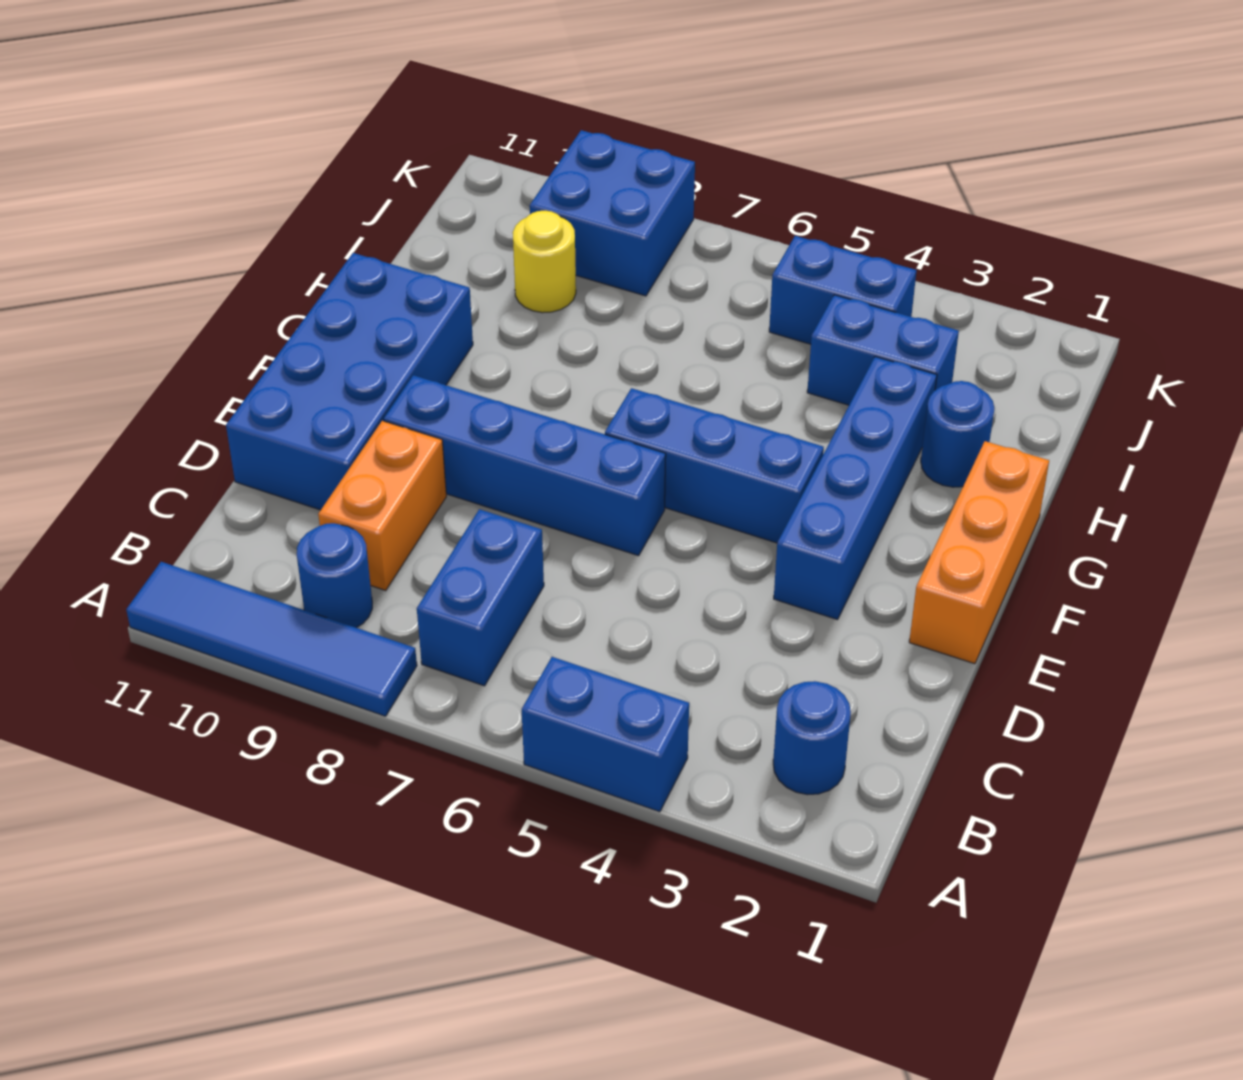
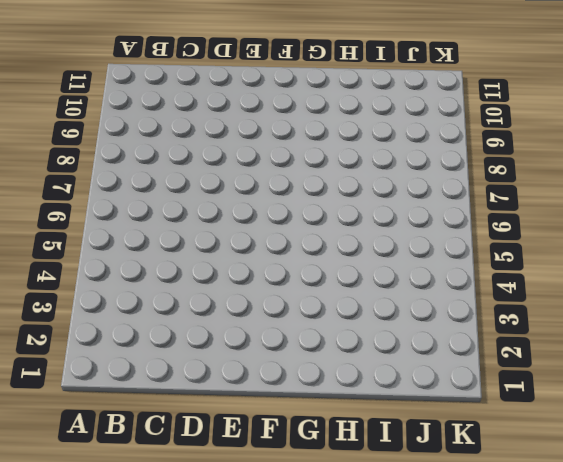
none -> blue 1x2 brick [522,657,689,812]
none -> blue 1x4 tile [126,562,417,716]
none -> blue 1x1 round brick [773,681,851,795]

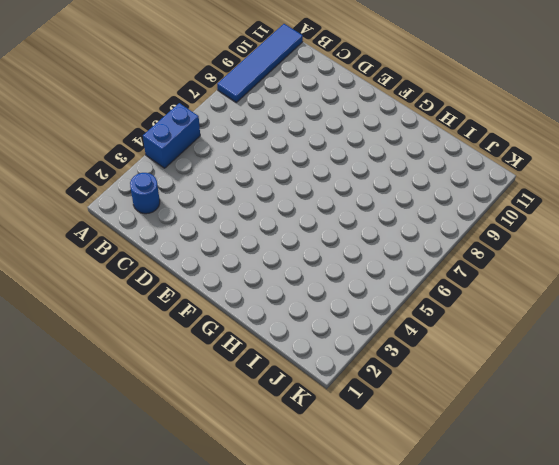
none -> blue 1x2 brick [417,509,544,686]
none -> blue 1x1 round brick [297,523,372,628]
none -> orange 1x2 brick [318,421,446,591]

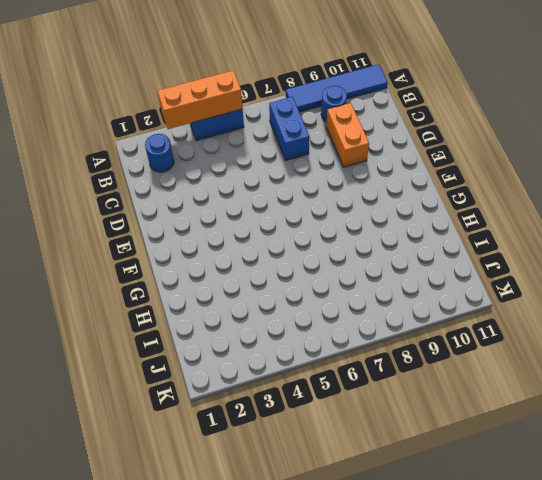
orange 1x3 brick [157,70,243,129] -> orange 1x3 brick turned to [909,441,1049,664]
none -> blue 2x4 brick [226,253,473,510]
none -> blue 1x4 brick [774,357,937,620]
none -> blue 1x4 brick [384,375,666,556]

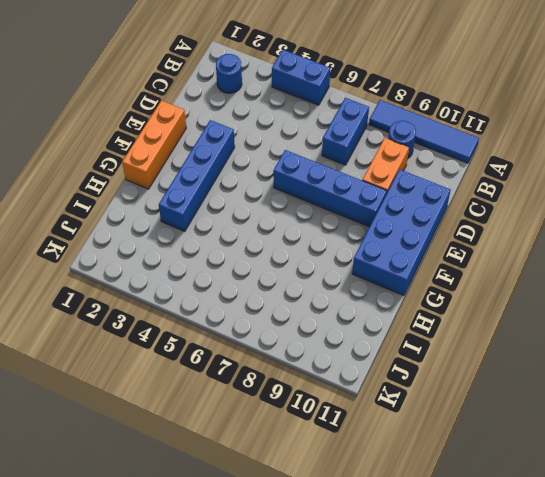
none -> blue 1x3 brick [605,388,824,543]
none -> blue 1x1 round brick [921,381,994,487]
none -> blue 1x2 brick [807,295,959,405]

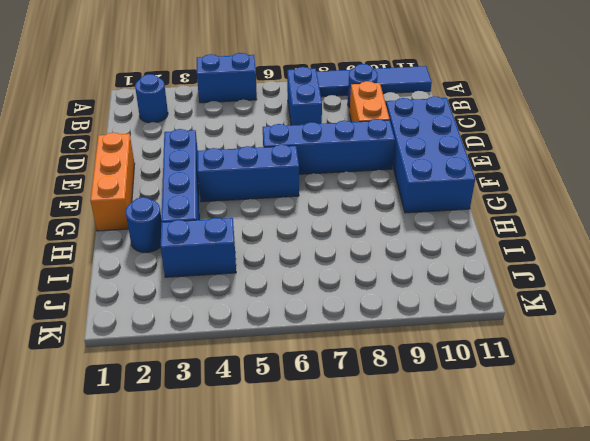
none -> yellow 1x1 round brick [513,211,576,313]
none -> blue 1x2 brick [769,236,917,344]
none -> blue 2x2 brick [530,130,695,296]

